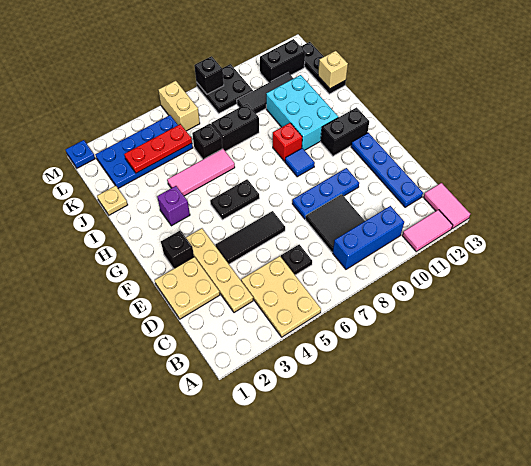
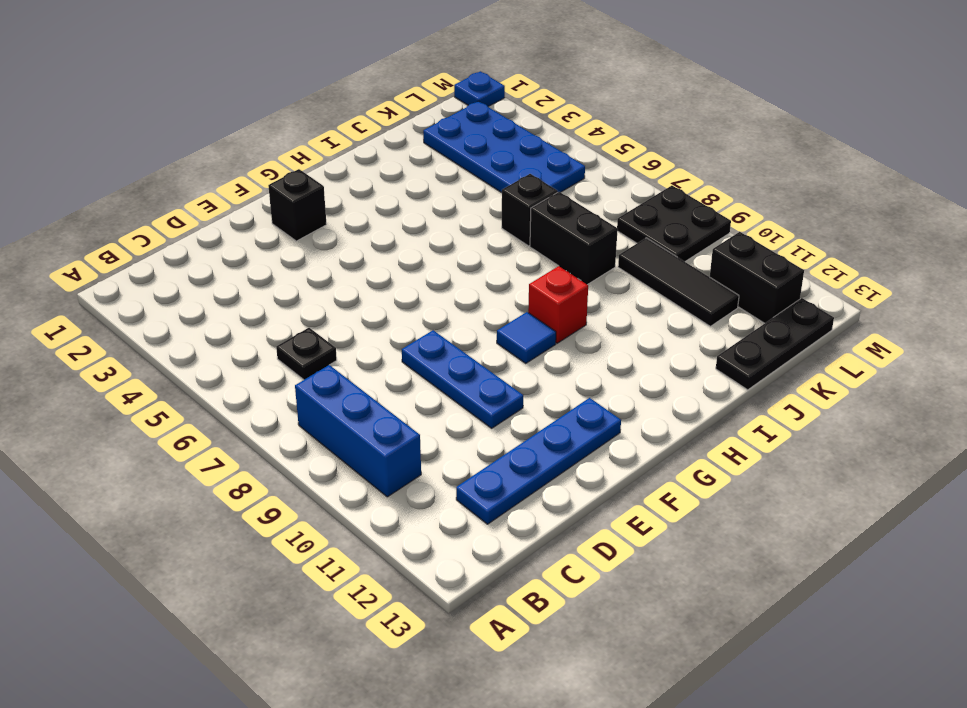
none -> tan 2x3 plate [241,256,321,337]
none -> pink 1x2 tile [402,210,453,252]
none -> pink 1x2 tile [424,183,470,229]
none -> tan 1x4 plate [186,228,253,313]

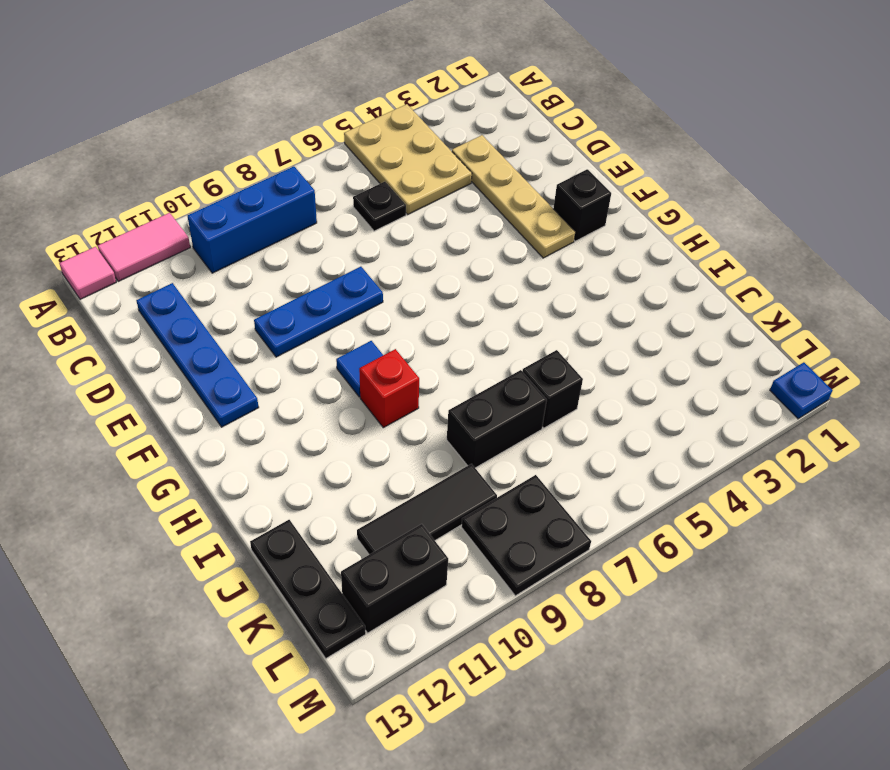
pink 1x1 tile [59,247,116,299] -> pink 1x2 tile [424,183,470,229]
none -> black 2x2 tile [305,194,365,252]
none -> tan 2x2 plate [155,257,220,319]
none -> black 1x3 tile [216,211,285,264]
none -> black 1x2 plate [210,179,259,220]

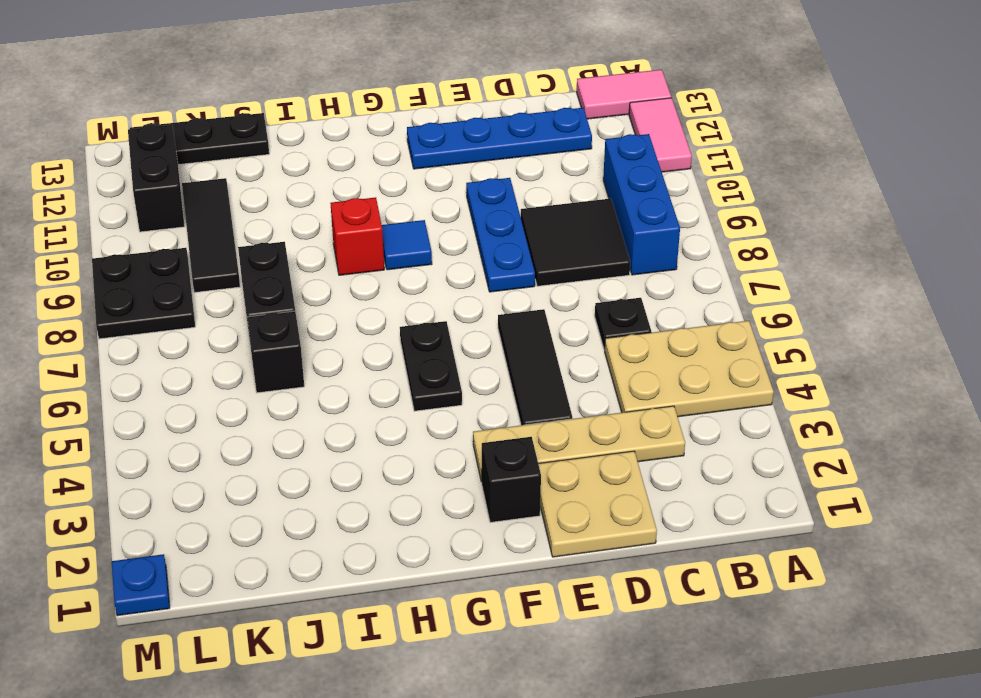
none -> black 1x2 brick [321,107,369,156]
none -> purple 1x1 brick [157,186,190,226]
none -> cyan 2x3 brick [266,75,338,150]
none -> pink 1x3 tile [167,149,235,196]

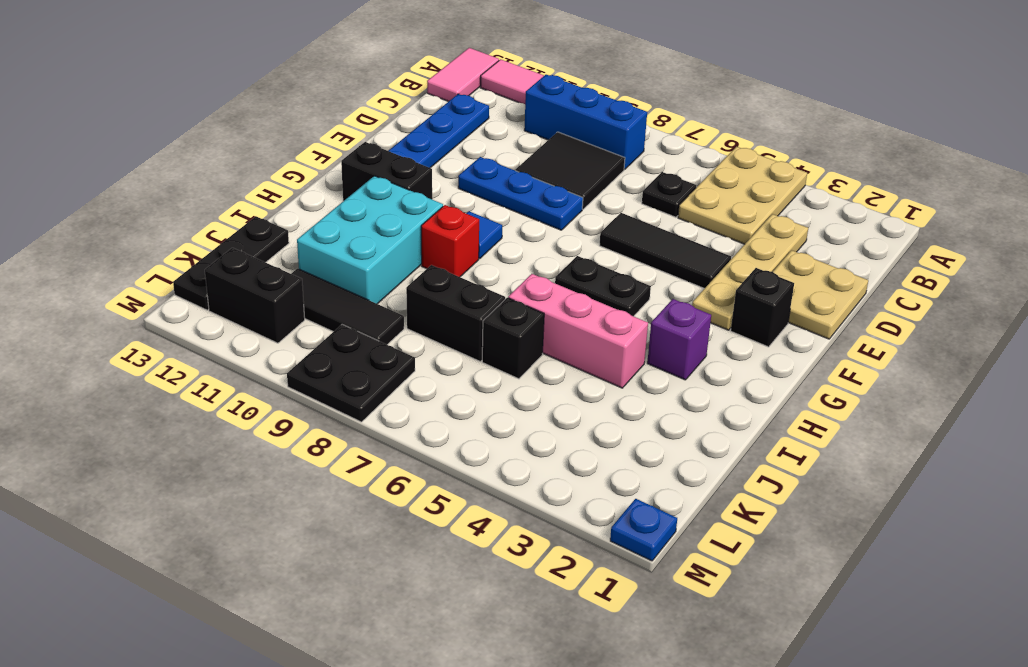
pink 1x3 brick [508,274,648,388] -> pink 1x3 tile [167,149,235,196]
none -> tan 1x1 plate [97,186,128,215]
none -> blue 2x4 plate [95,115,193,188]
none -> tan 1x2 brick [158,81,200,131]
none -> tan 1x1 brick [318,51,348,89]

